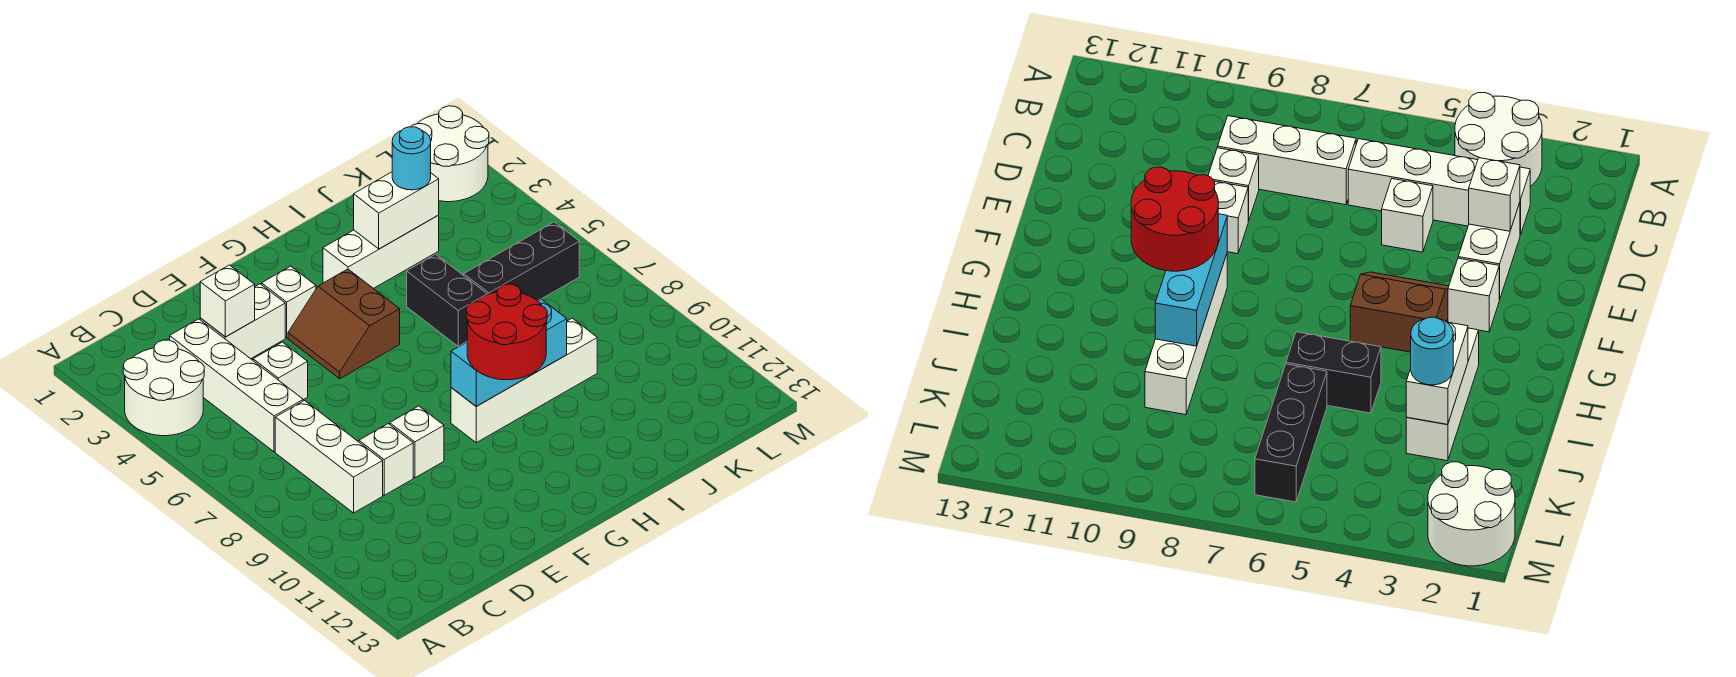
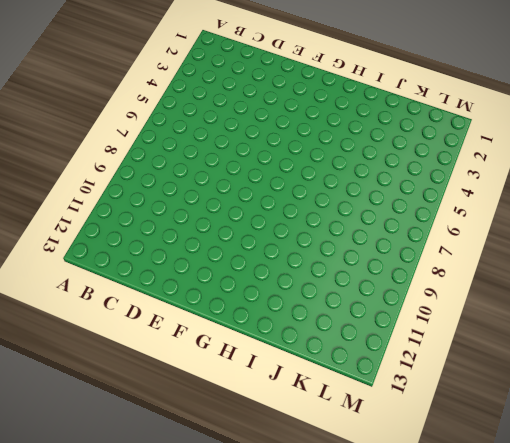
none -> white 2x2 round brick [123,340,204,436]
none -> white 1x4 brick [170,319,303,452]
none -> white 1x3 brick [275,401,383,513]

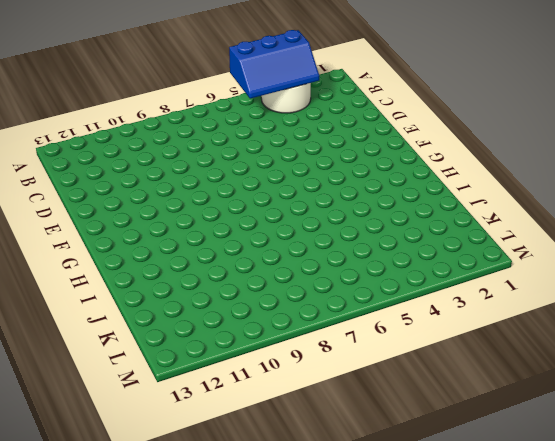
blue 2x3 slope [229,30,319,99] -> none
none -> white 1x4 brick [170,319,303,452]
none -> white 1x3 brick [275,401,383,513]
none -> white 1x2 brick [200,284,285,359]

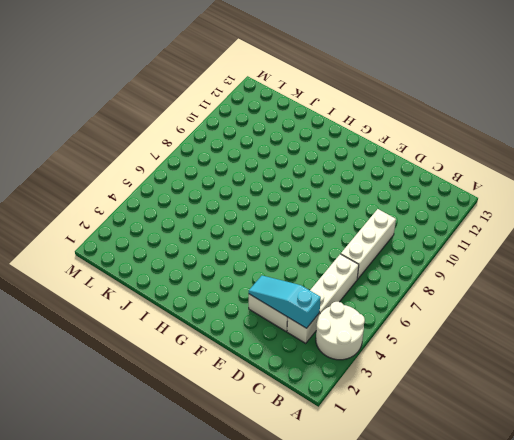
cyan 1x3 slope [249,276,321,328] -> white 1x1 brick [200,265,255,337]
none -> white 1x1 brick [253,342,308,400]
none -> white 1x1 brick [359,424,413,495]
none -> white 1x1 brick [390,406,444,478]

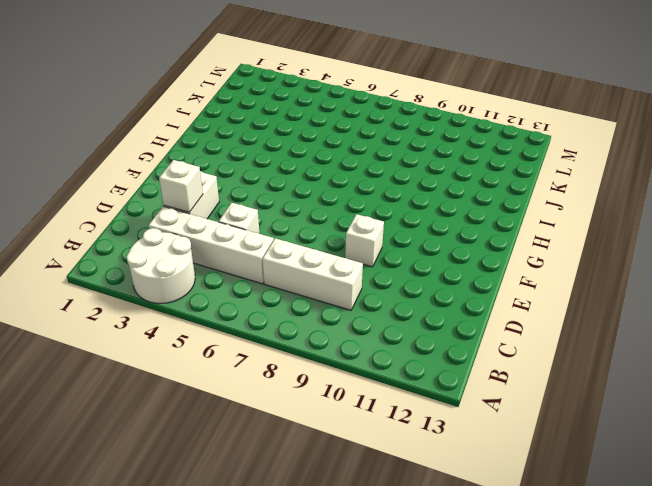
none -> white 1x1 brick [359,424,413,495]
none -> white 1x1 brick [262,266,316,338]
none -> brown 2x2 slope [288,269,400,379]

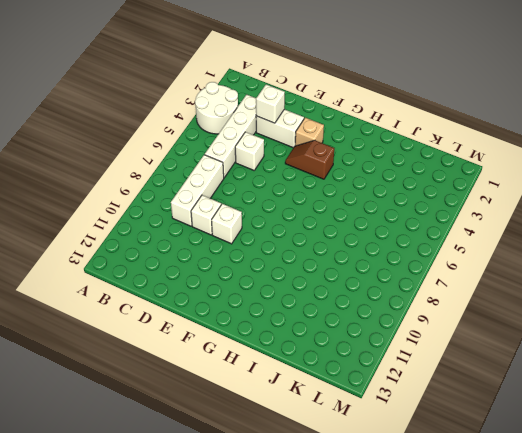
tan 1x1 brick [295,118,324,146] -> white 1x1 brick [262,266,316,338]
brown 1x2 slope [285,140,334,179] -> brown 2x2 slope [288,269,400,379]
none -> white 1x4 brick [451,318,597,443]
none -> white 1x3 brick [323,215,439,289]
none -> black 1x2 brick [407,254,487,346]

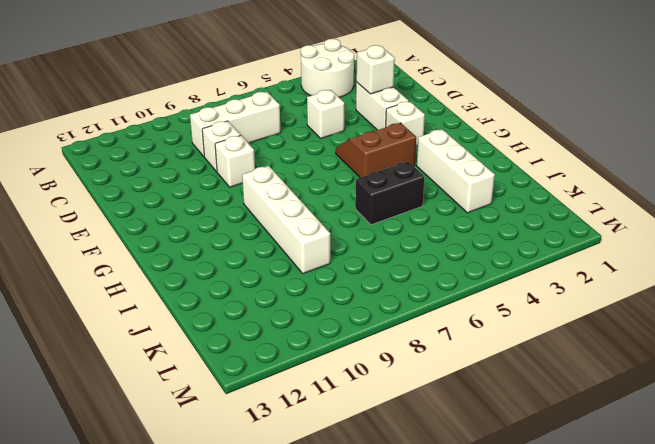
none -> white 1x4 brick [170,319,303,452]
none -> black 1x3 brick [464,222,579,301]
none -> white 2x2 round brick [411,106,489,202]

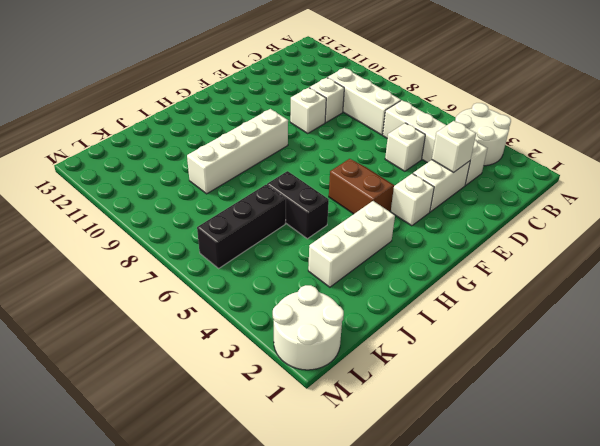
none -> cyan 1x3 brick [451,299,567,406]
none -> white 1x2 brick [354,172,439,249]
none -> red 2x2 round brick [466,284,547,380]

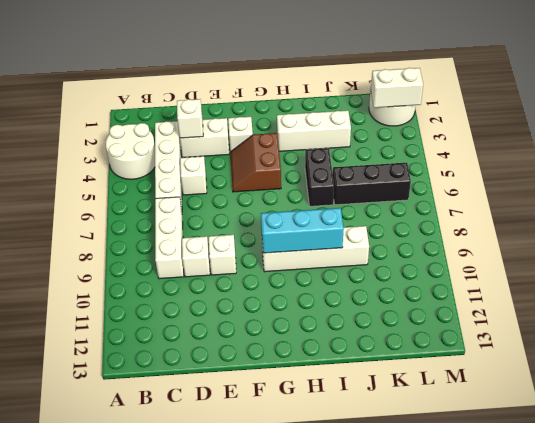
white 1x2 brick [371,68,423,108] -> white 1x2 brick moved to [354,172,439,249]
none -> red 2x2 round brick [466,284,547,380]
none -> cyan 1x1 round brick [392,127,431,190]

